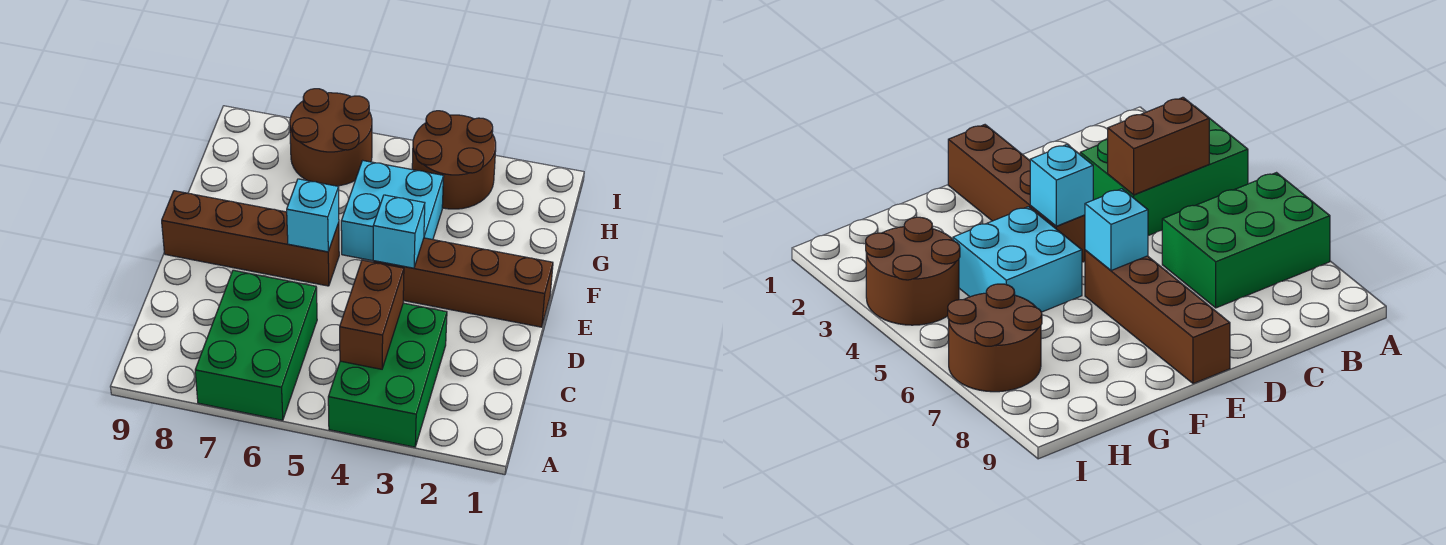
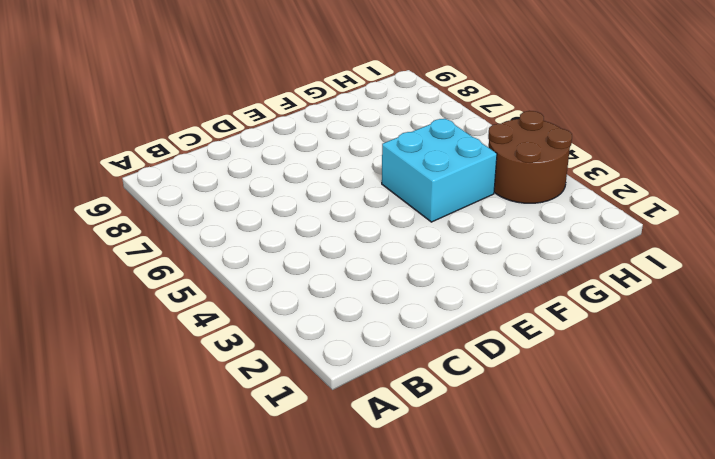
none -> green 2x3 brick [328,303,447,447]
none -> green 2x3 brick [195,270,317,420]

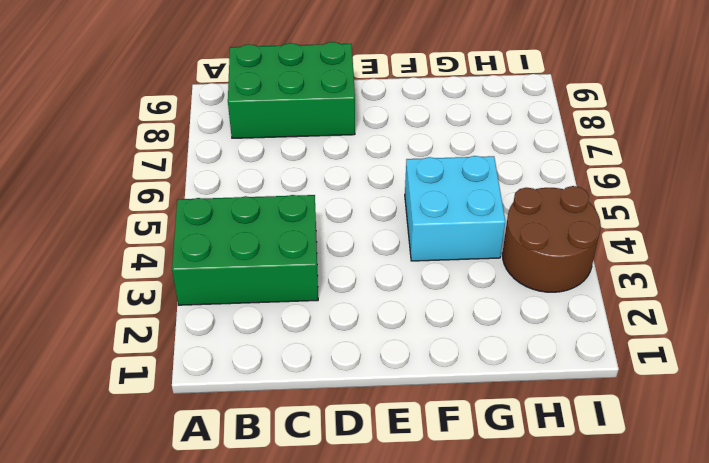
green 2x3 brick [228,42,355,138] -> green 2x3 brick moved to [195,270,317,420]
none -> brown 1x4 brick [373,238,553,327]
none -> brown 1x4 brick [162,191,339,286]

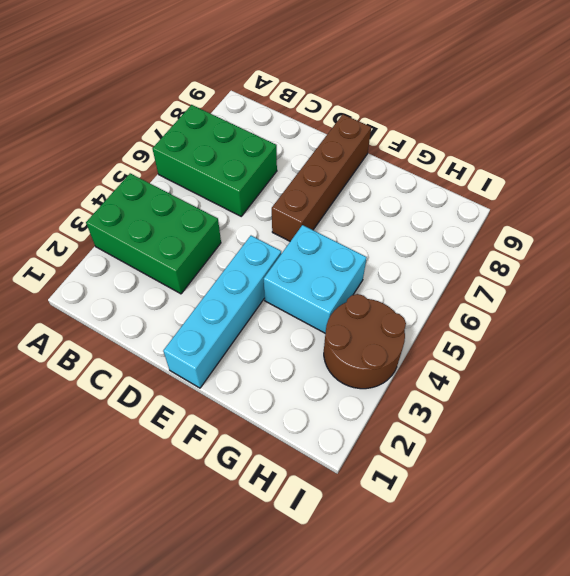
cyan 1x4 brick [163,236,281,388] -> brown 1x4 brick [373,238,553,327]
none -> brown 2x2 round brick [290,89,372,186]
none -> brown 1x2 brick [340,260,404,369]

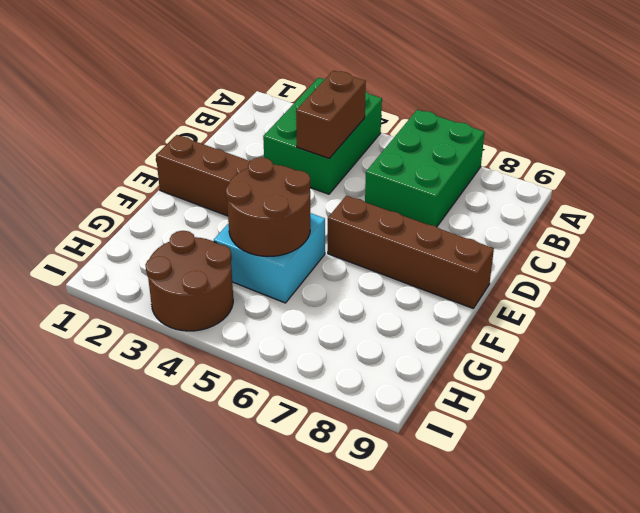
brown 2x2 round brick [226,157,310,257] -> brown 2x2 round brick moved to [290,89,372,186]
none -> cyan 1x1 brick [373,195,425,268]
none -> cyan 1x1 brick [287,179,339,252]

